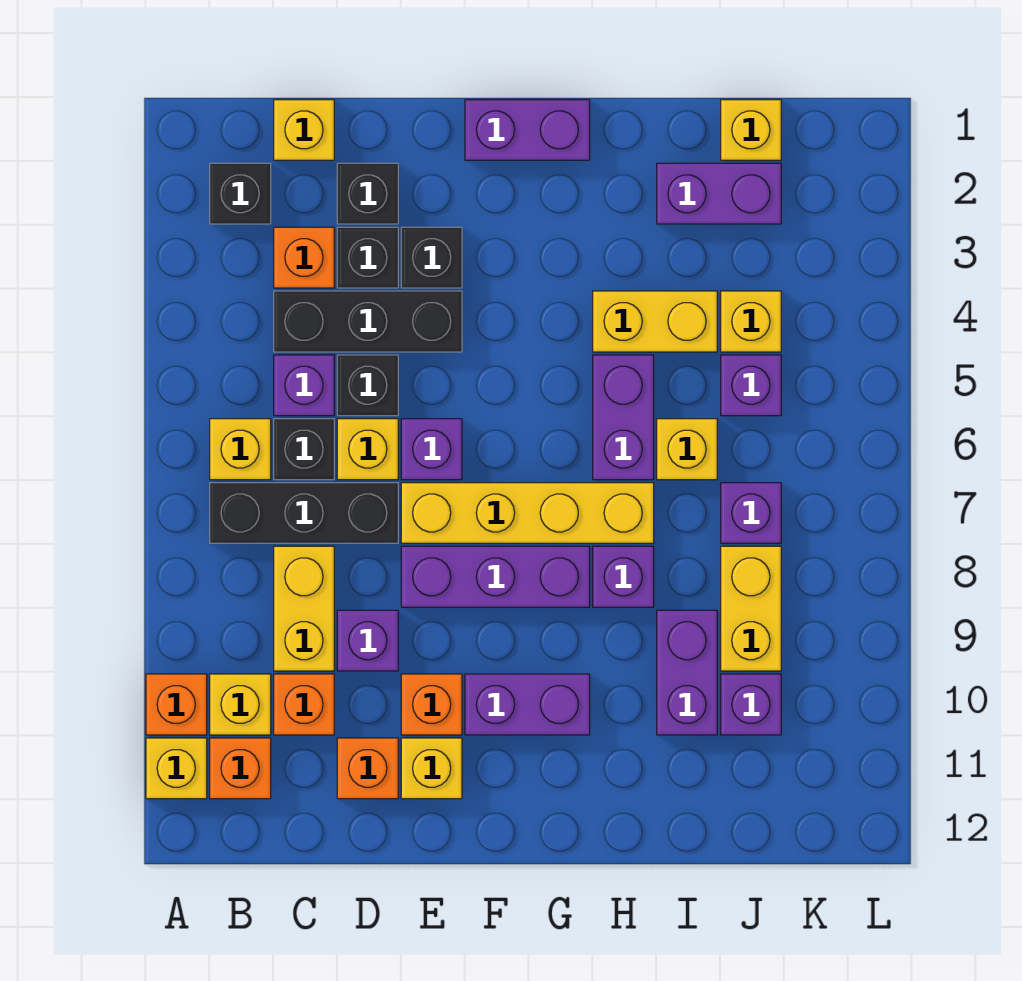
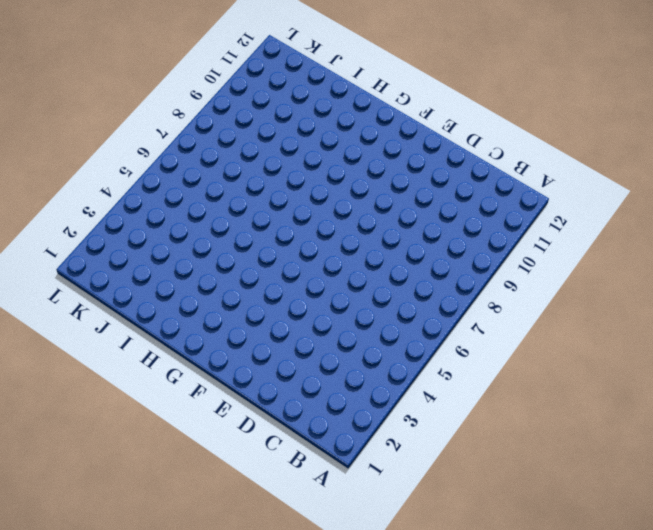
none -> orange 1x1 brick [146,674,207,735]
none -> yellow 1x1 brick [146,738,207,799]
none -> black 1x1 brick [210,163,271,224]
none -> yellow 1x1 brick [210,419,271,480]

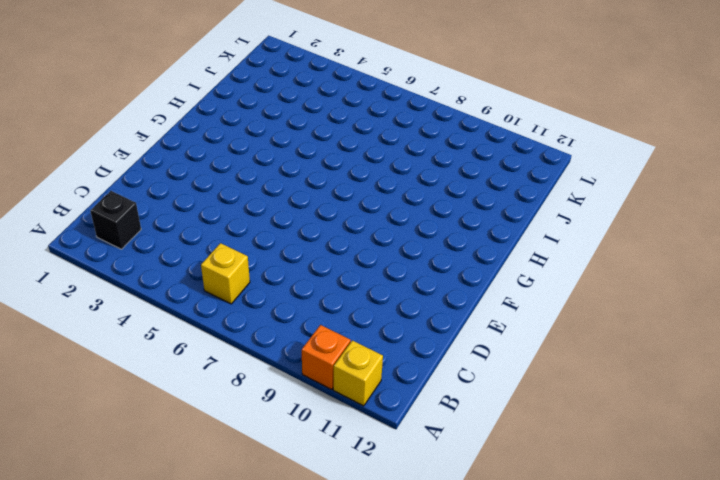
none -> black 1x3 brick [210,483,398,543]
none -> yellow 1x1 brick [210,674,271,735]
none -> orange 1x1 brick [210,738,271,799]
none -> yellow 1x1 brick [274,100,334,160]

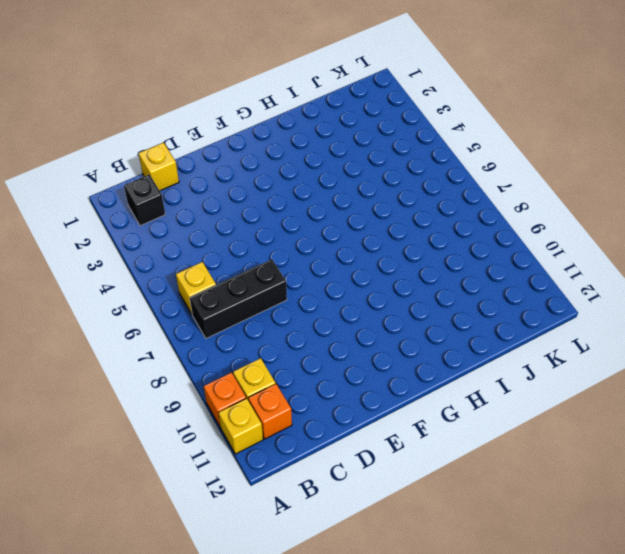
none -> orange 1x1 brick [274,227,334,288]
none -> black 1x3 brick [274,291,462,352]
none -> purple 1x1 brick [274,355,334,416]
none -> black 1x1 brick [274,419,334,480]

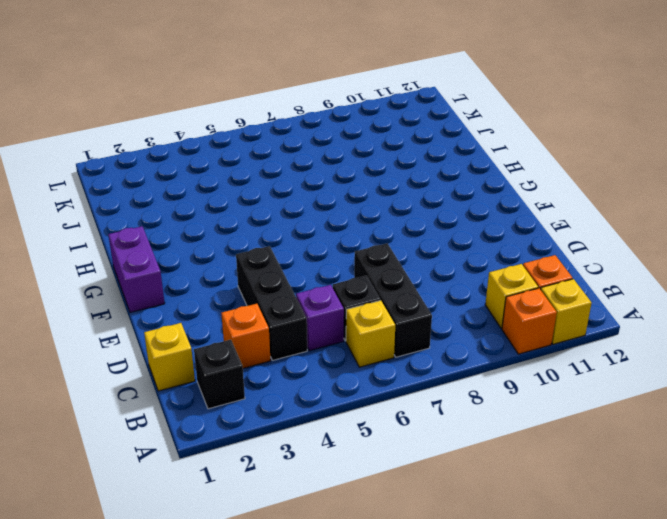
none -> yellow 1x2 brick [274,546,334,671]
none -> orange 1x1 brick [274,674,334,735]
none -> black 1x1 brick [337,163,398,224]
none -> black 1x1 brick [337,227,398,288]

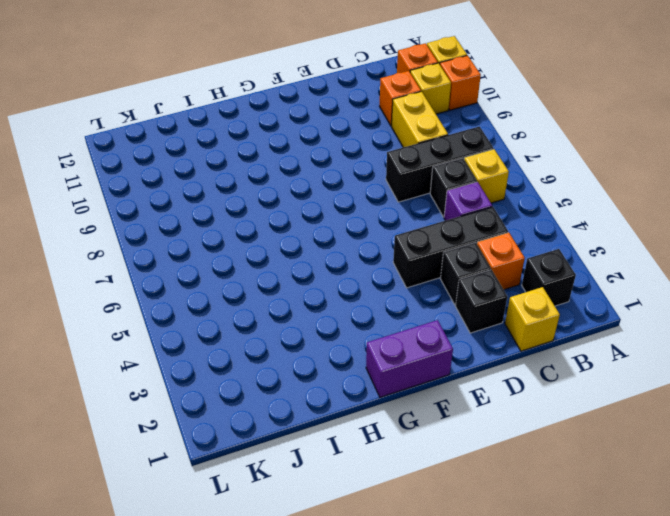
none -> black 1x1 brick [337,355,398,416]
none -> yellow 1x1 brick [337,419,398,480]
none -> purple 1x1 brick [337,610,398,671]
none -> orange 1x1 brick [337,738,398,799]

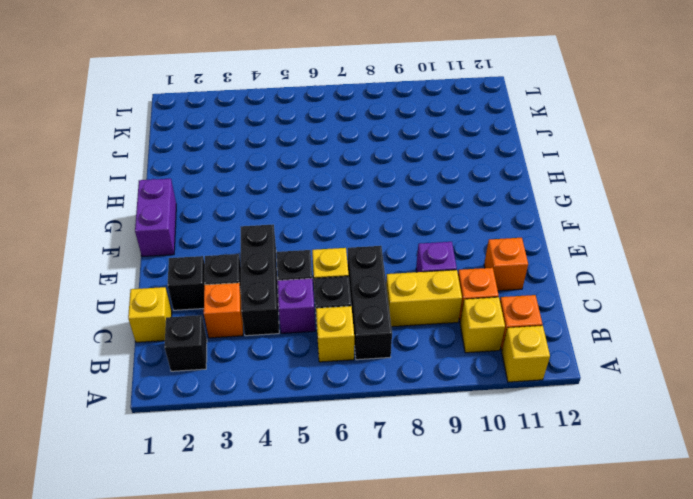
none -> orange 1x1 brick [146,674,207,735]
none -> black 1x1 brick [401,227,462,288]
none -> purple 1x1 brick [401,419,462,480]
none -> yellow 1x4 brick [401,483,654,543]

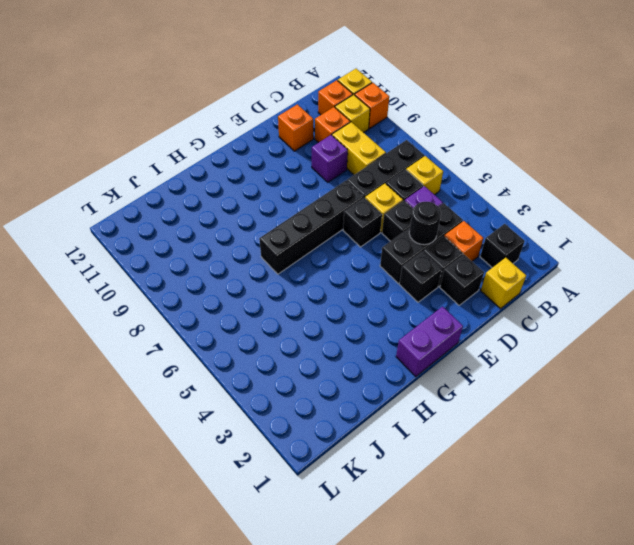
black 1x1 round brick [409,202,441,245] -> none
black 1x1 brick [343,198,382,247] -> purple 1x1 brick [401,419,462,480]
black 1x4 brick [259,181,363,274] -> yellow 1x4 brick [401,483,654,543]
none -> purple 1x3 brick [401,546,590,607]
none -> orange 1x1 brick [401,674,462,735]
none -> yellow 1x1 brick [401,738,462,799]
none -> purple 1x2 brick [465,674,590,735]

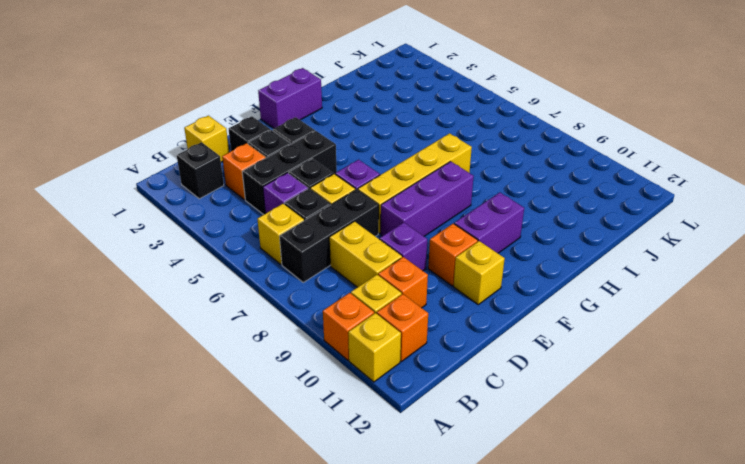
none -> orange 1x1 brick [337,738,398,799]
none -> yellow 1x2 brick [593,291,717,352]
none -> purple 1x2 brick [593,355,654,480]
none -> purple 1x1 brick [593,546,654,607]

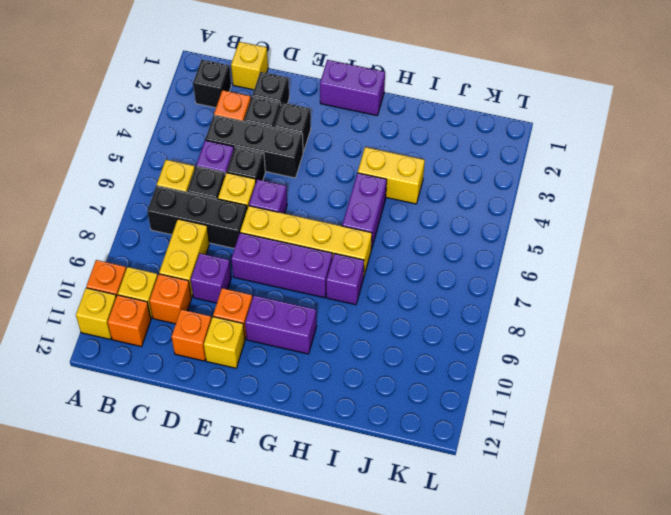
none -> purple 1x2 brick [657,163,781,224]
none -> yellow 1x1 brick [657,419,717,480]
none -> purple 1x2 brick [657,610,717,735]
none -> yellow 1x1 brick [721,100,781,160]

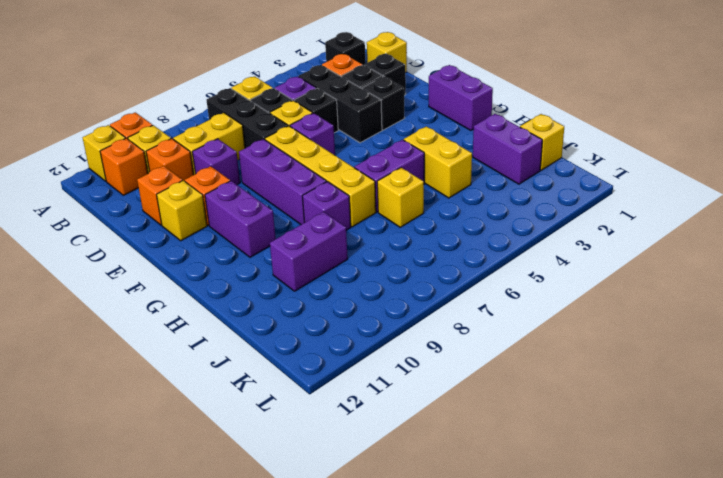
none -> yellow 1x1 brick [721,291,781,352]
none -> purple 1x1 brick [721,355,781,416]
none -> purple 1x1 brick [721,483,781,543]
none -> yellow 1x2 brick [721,546,781,671]

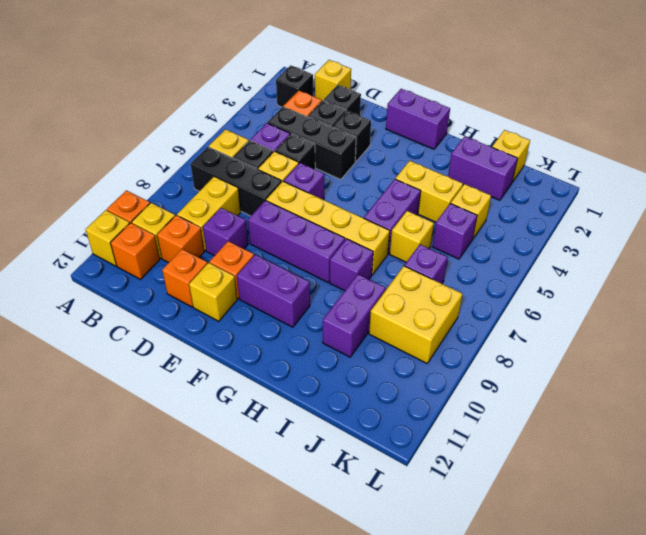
yellow 2x2 brick [369,266,462,363] -> yellow 1x2 brick [721,546,781,671]
none -> purple 1x1 brick [721,674,781,735]

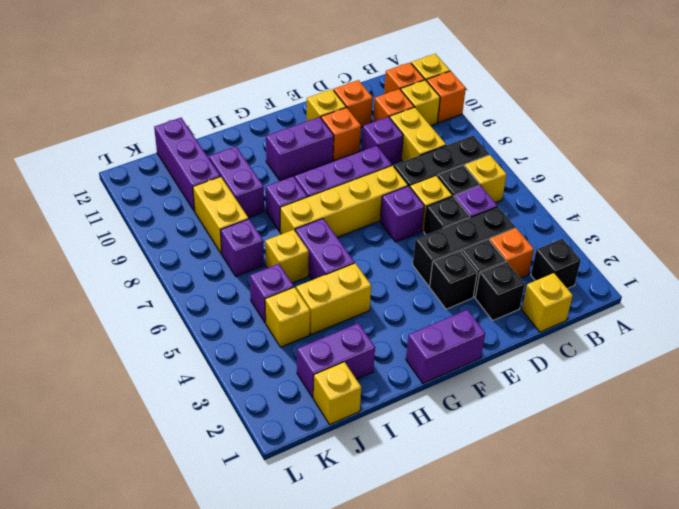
purple 1x3 brick [154,118,220,212] -> purple 1x1 brick [721,674,781,735]

